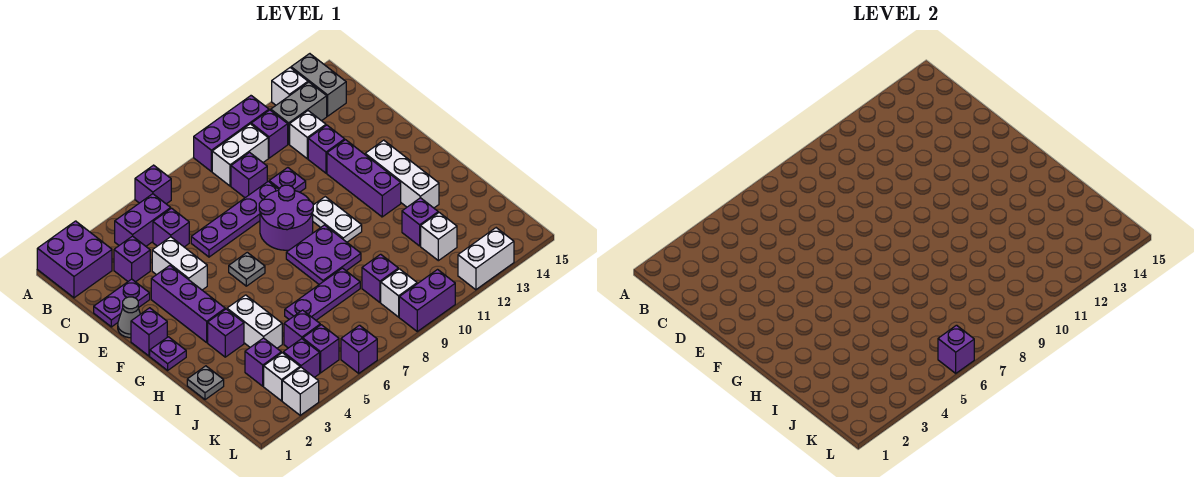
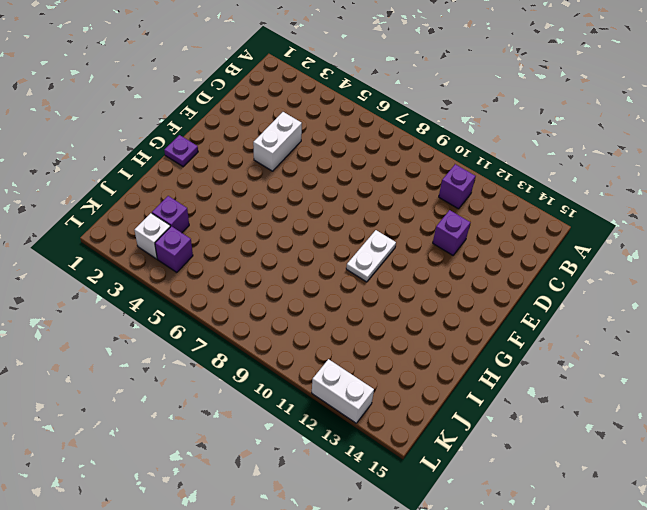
none -> purple 2x2 brick [37,221,112,298]
none -> purple 1x1 brick [135,165,171,204]
none -> purple 1x3 brick [194,96,269,171]
none -> white 1x1 brick [272,68,308,105]

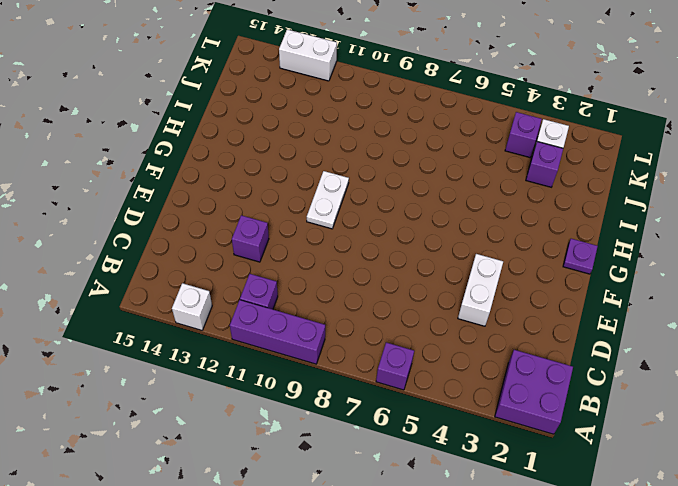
none -> grey 1x2 brick [291,54,346,116]
none -> purple 1x2 brick [115,194,171,246]
none -> white 1x2 brick [212,124,268,186]
none -> grey 1x2 brick [271,82,327,144]

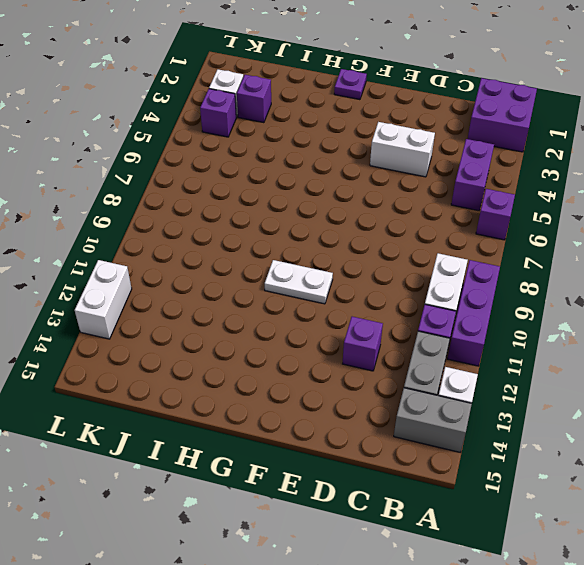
none -> purple 1x1 brick [114,236,150,282]
none -> purple 1x1 brick [153,208,189,247]
none -> purple 1x1 brick [231,152,267,198]
none -> white 1x1 brick [290,111,326,159]

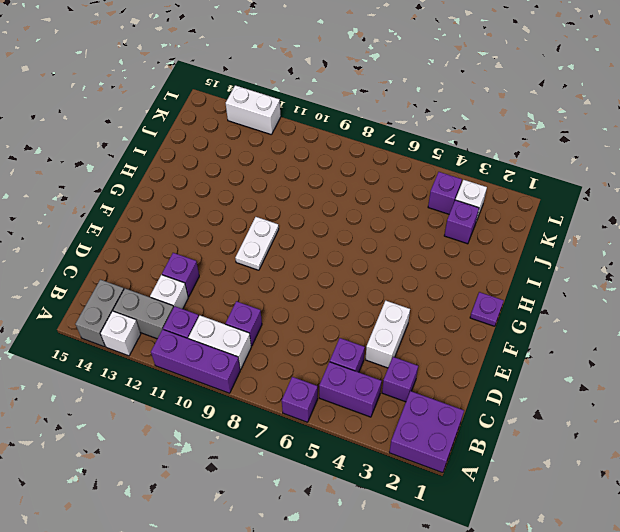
none -> purple 1x2 plate [94,279,150,327]
none -> purple 1x4 plate [191,181,279,257]
none -> purple 1x1 plate [269,168,306,192]
none -> grey 1x1 cone [118,297,140,338]

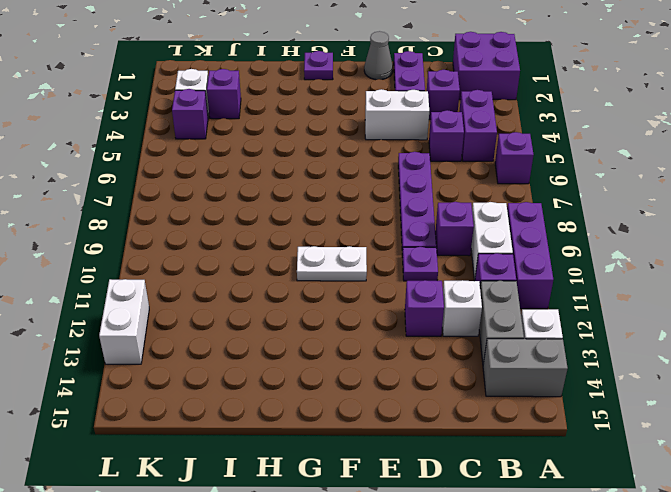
none -> purple 1x3 brick [151,266,225,342]
none -> purple 2x2 round brick [259,185,313,250]
none -> purple 1x3 brick [327,140,401,217]
none -> purple 1x1 brick [131,308,167,356]

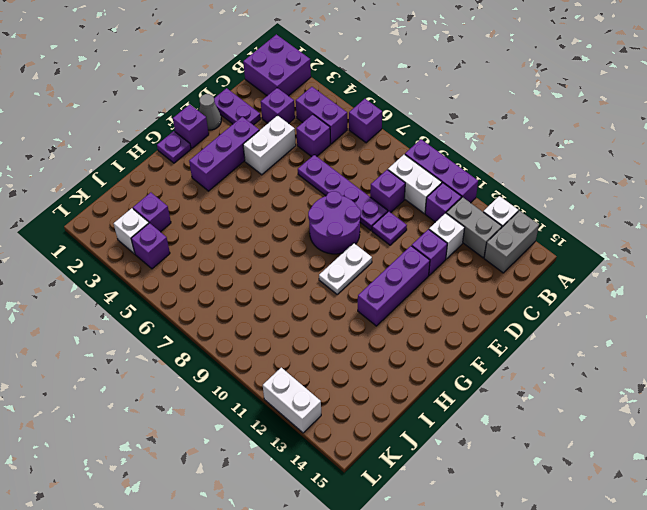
none -> grey 1x1 plate [229,252,265,286]
none -> white 1x3 brick [365,140,439,208]
none -> purple 2x2 plate [286,225,361,284]
none -> purple 1x1 brick [208,309,244,357]

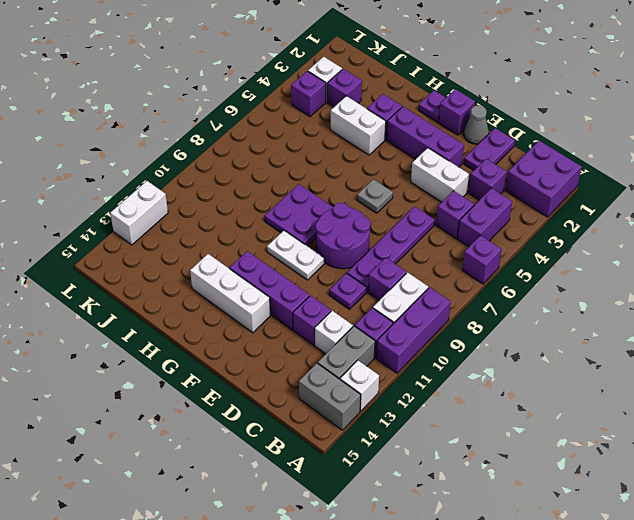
none -> grey 1x1 plate [187,366,224,400]
none -> purple 1x3 plate [285,268,360,320]
none -> purple 1x1 brick [402,198,438,246]
none -> purple 1x1 brick [284,310,320,348]

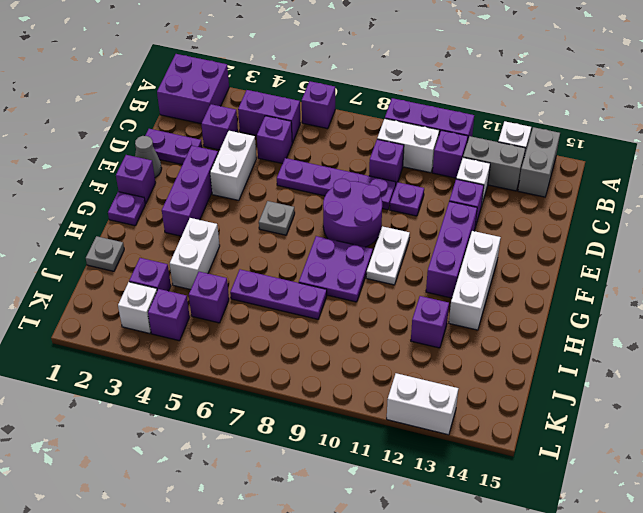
none -> purple 1x1 brick [208,309,244,357]
none -> purple 1x1 brick [362,254,398,302]
none -> white 1x1 brick [421,213,457,261]
none -> purple 1x1 brick [303,325,339,373]

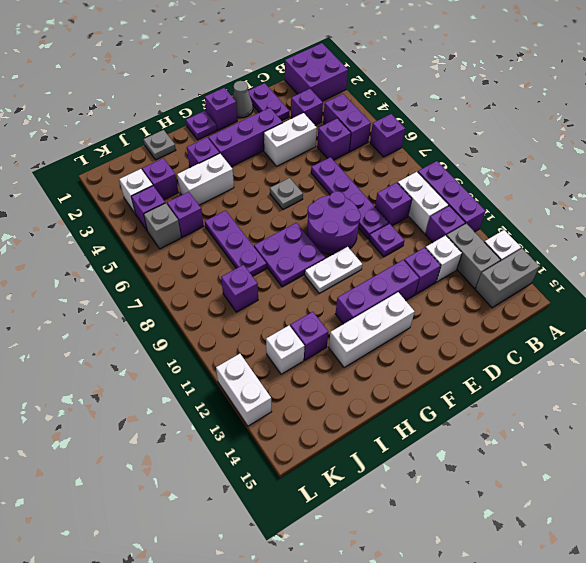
grey 1x1 brick [144,203,181,249] -> purple 1x1 brick [303,325,339,373]
none -> white 1x1 brick [381,269,417,317]
none -> white 1x1 brick [282,367,319,415]
none -> purple 1x1 brick [341,325,377,373]
none -> purple 1x2 brick [399,270,455,331]

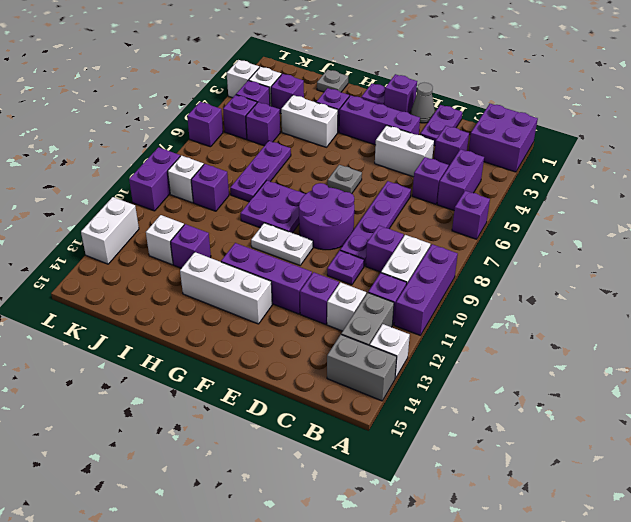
none -> purple 1x1 brick [938,325,974,373]

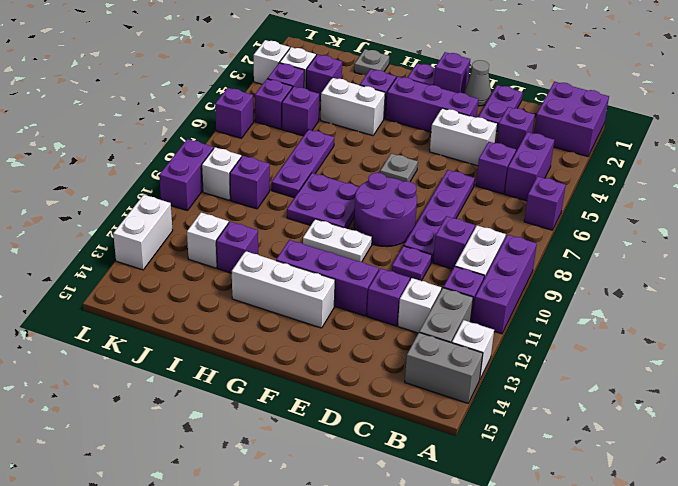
none -> purple 1x1 brick [938,325,974,373]

